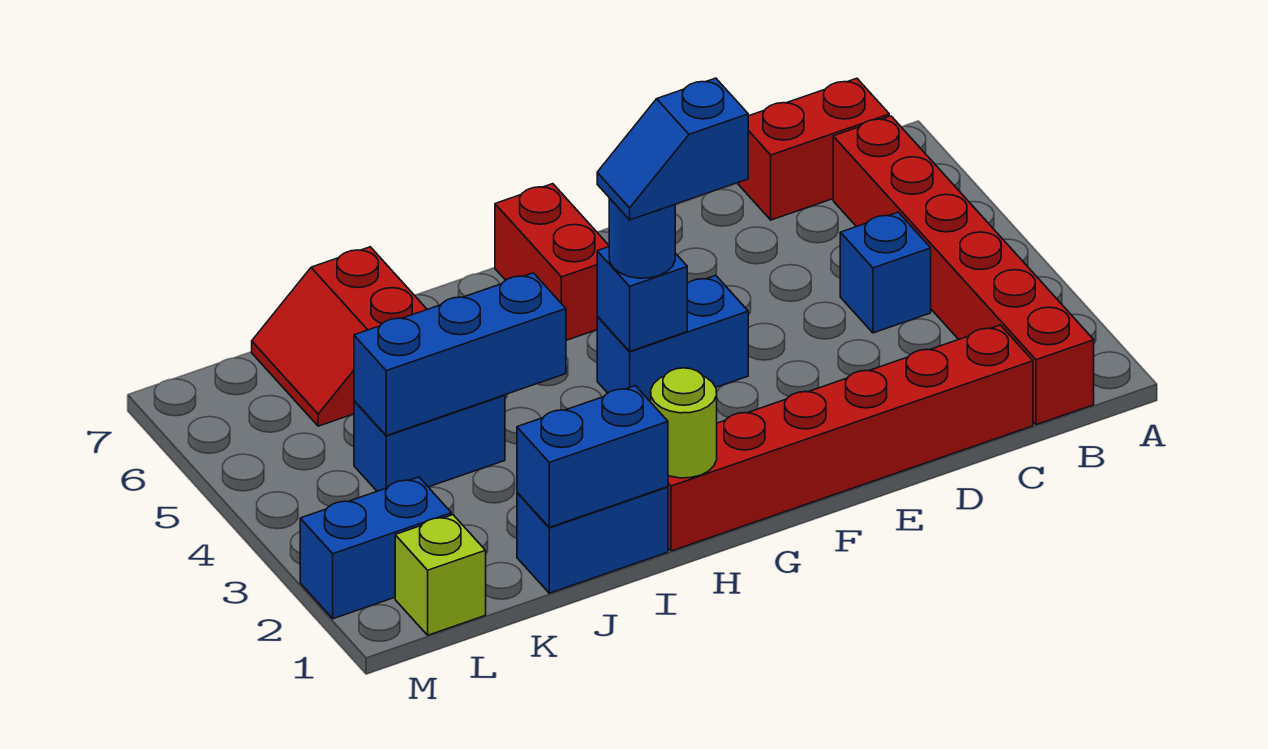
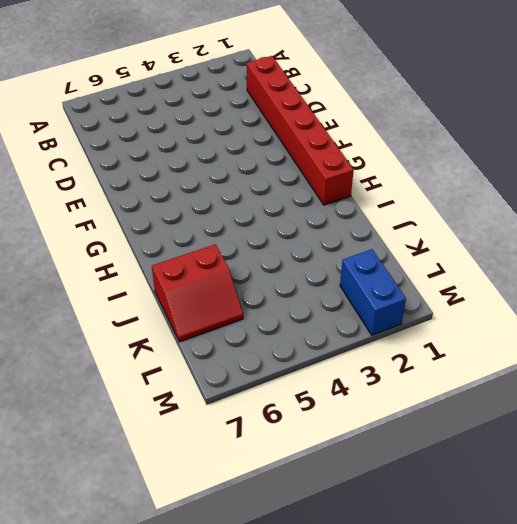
none -> red 1x6 brick [833,116,1094,425]
none -> red 1x2 brick [738,78,889,220]
none -> blue 1x1 brick [840,212,931,333]

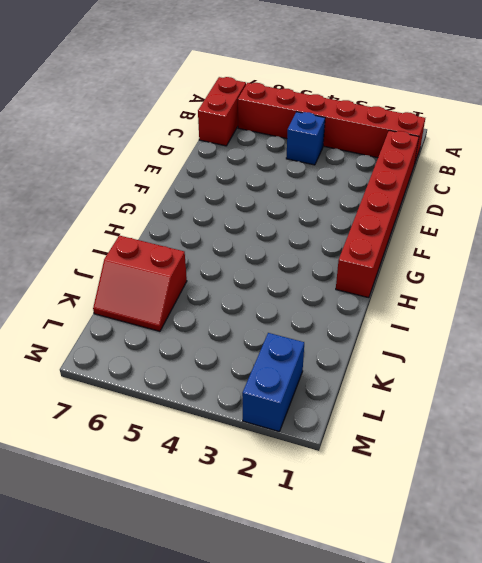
none -> blue 1x2 brick [597,275,748,402]
none -> red 1x2 brick [495,184,609,340]
none -> blue 1x2 brick [517,487,668,593]

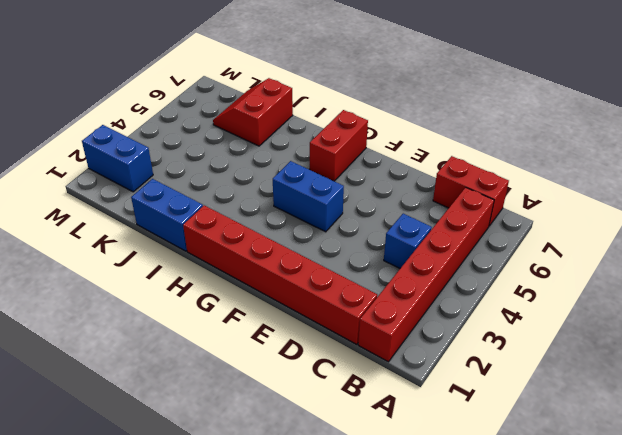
none -> blue 1x2 brick [354,395,505,491]
none -> lime 1x1 brick [395,515,486,635]
none -> blue 1x1 brick [597,247,687,351]

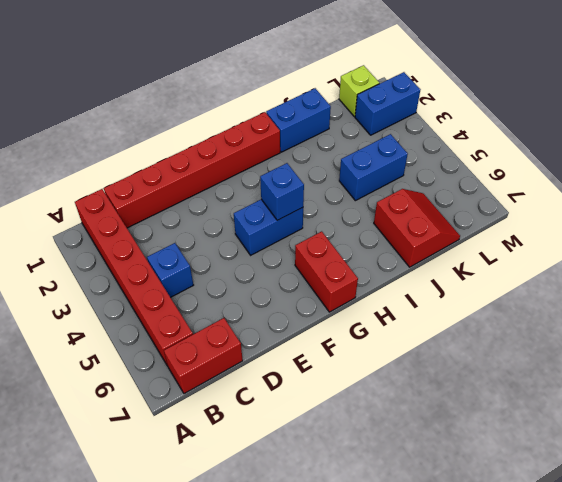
none -> lime 1x1 round brick [651,368,717,478]
none -> blue 1x2 brick [517,386,668,527]
none -> blue 1x3 brick [354,273,566,436]

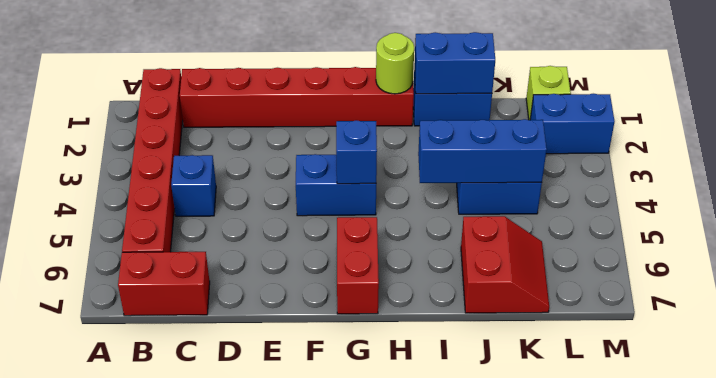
none -> blue 1x1 round brick [609,198,675,278]
none -> blue 1x2 slope [597,78,748,220]

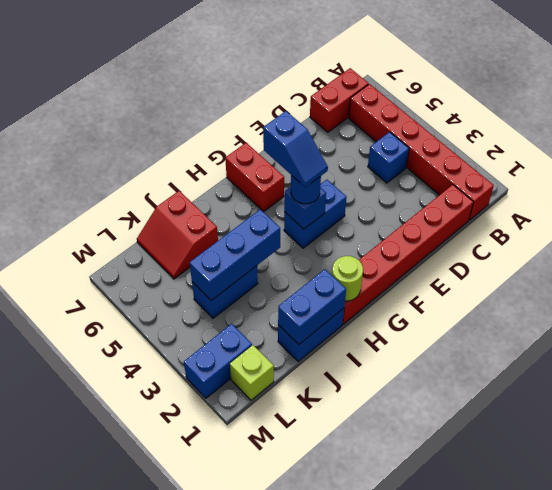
blue 1x2 slope [263,111,328,187] -> blue 1x2 slope turned to [597,78,748,220]

